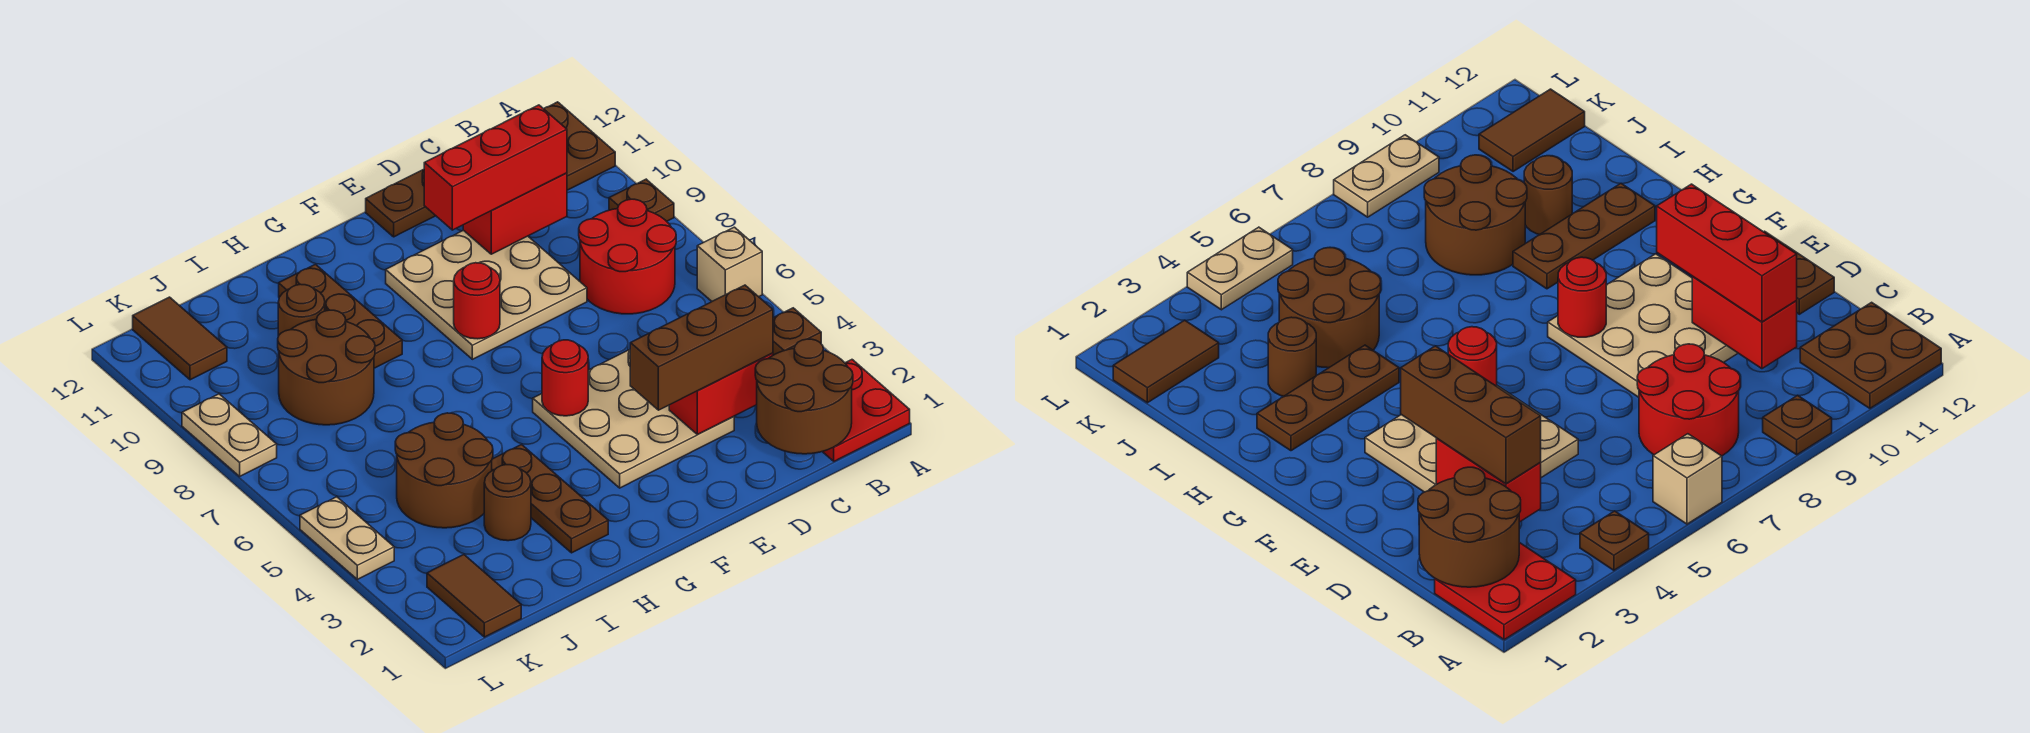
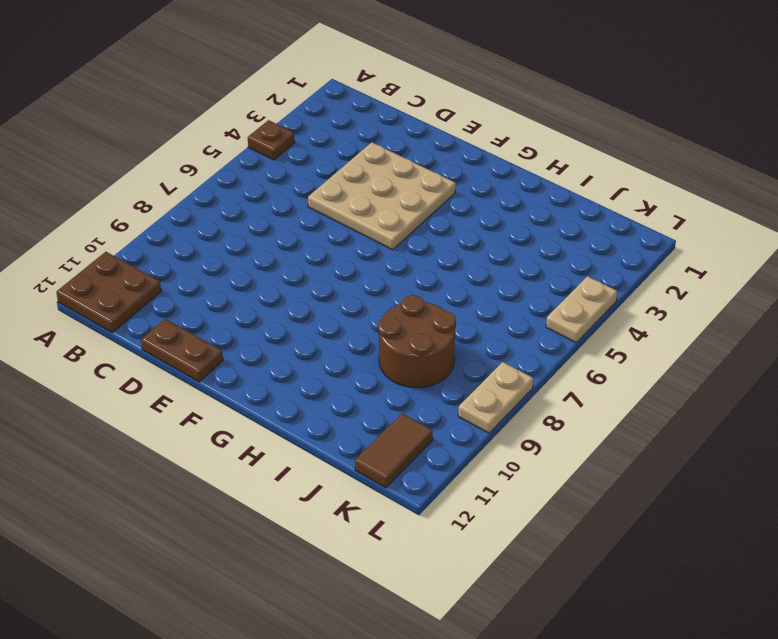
none -> red 2x2 plate [823,360,910,461]
none -> tan 1x1 brick [697,227,762,301]
none -> brown 1x1 plate [609,179,674,221]

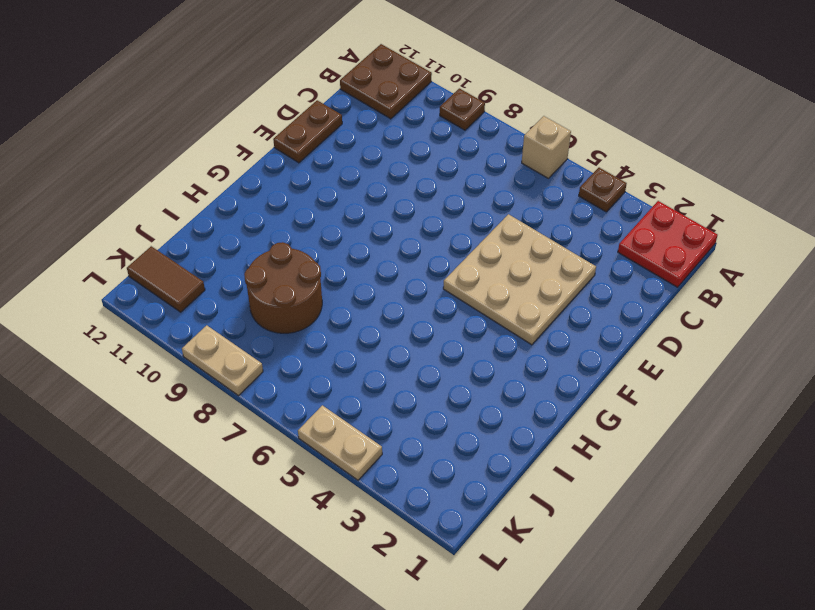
none -> red 2x2 round brick [579,199,676,314]
none -> tan 3x3 plate [386,230,587,359]
none -> brown 1x3 plate [492,445,608,553]

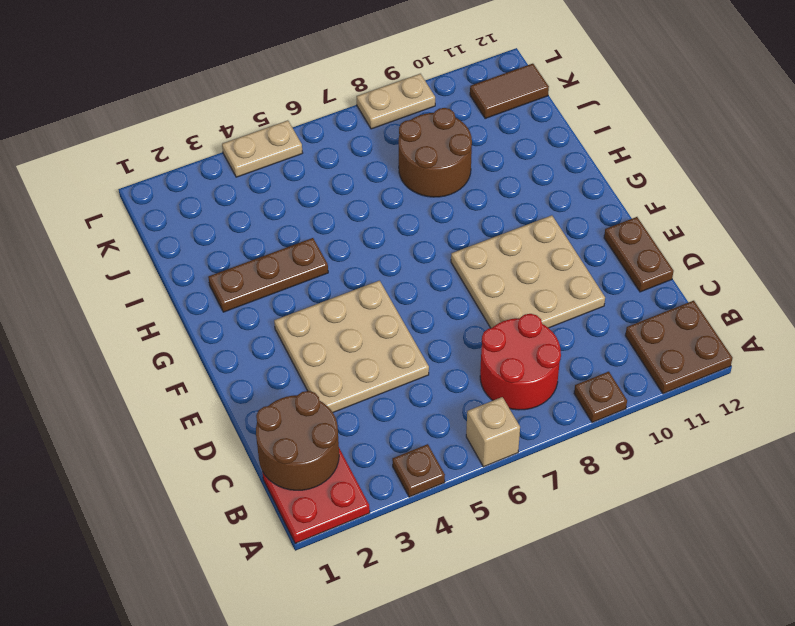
none -> brown 1x3 plate [279,264,402,368]
none -> brown 1x1 round brick [484,465,531,541]
none -> brown 2x2 round brick [395,413,493,528]

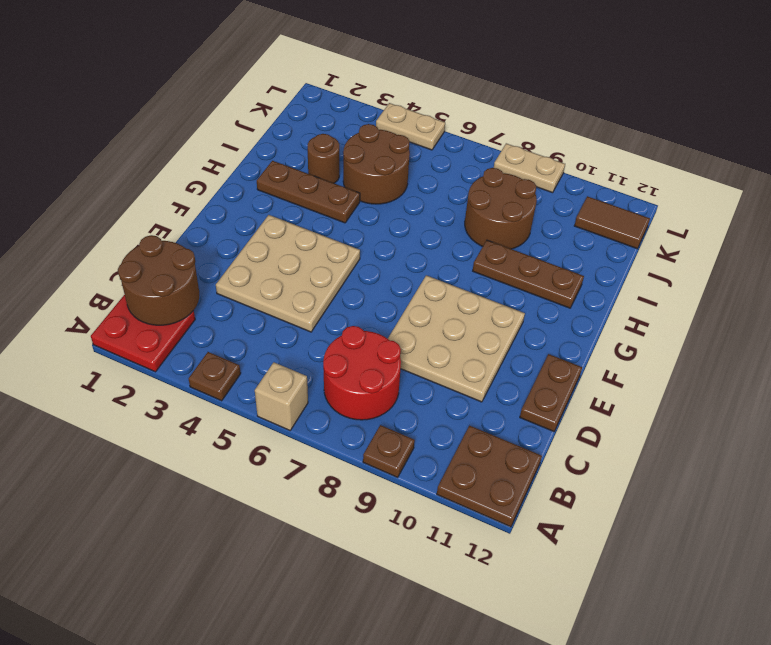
none -> brown 1x1 round brick [278,284,325,336]
none -> brown 1x2 tile [427,555,521,637]
none -> red 1x2 brick [669,353,773,435]

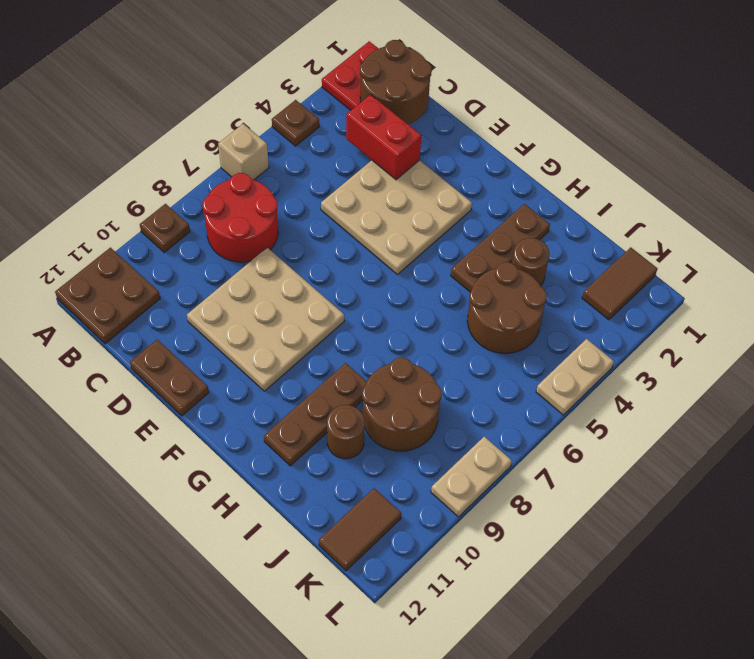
none -> red 1x2 brick [463,173,567,254]
none -> red 1x1 round brick [542,340,588,416]
none -> red 1x1 round brick [454,263,500,339]

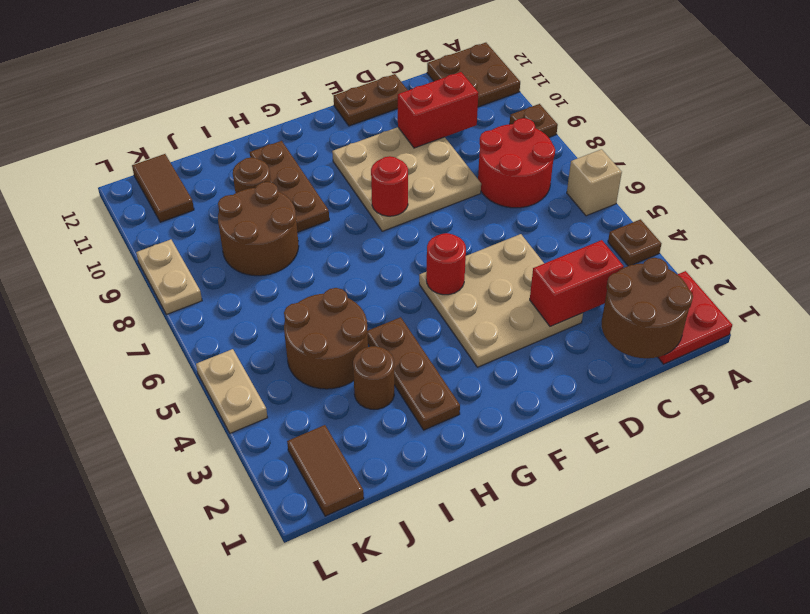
none -> brown 1x3 brick [630,285,773,410]
none -> red 1x3 brick [424,105,567,230]

